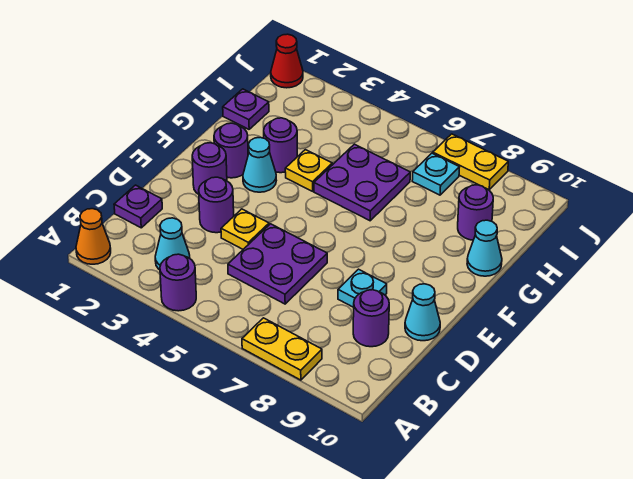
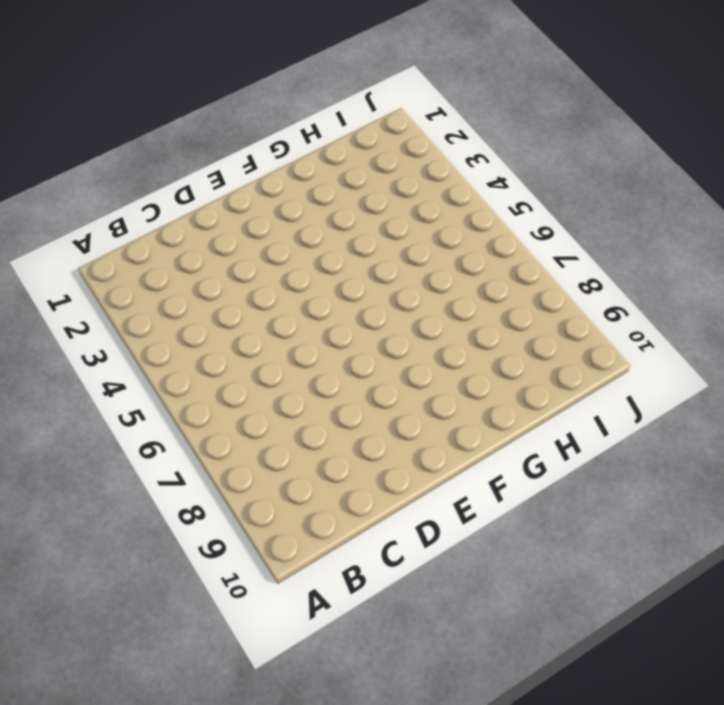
none -> orange 1x1 cone [76,209,111,264]
none -> purple 1x1 round brick [160,254,196,311]
none -> yellow 1x2 plate [242,318,322,380]

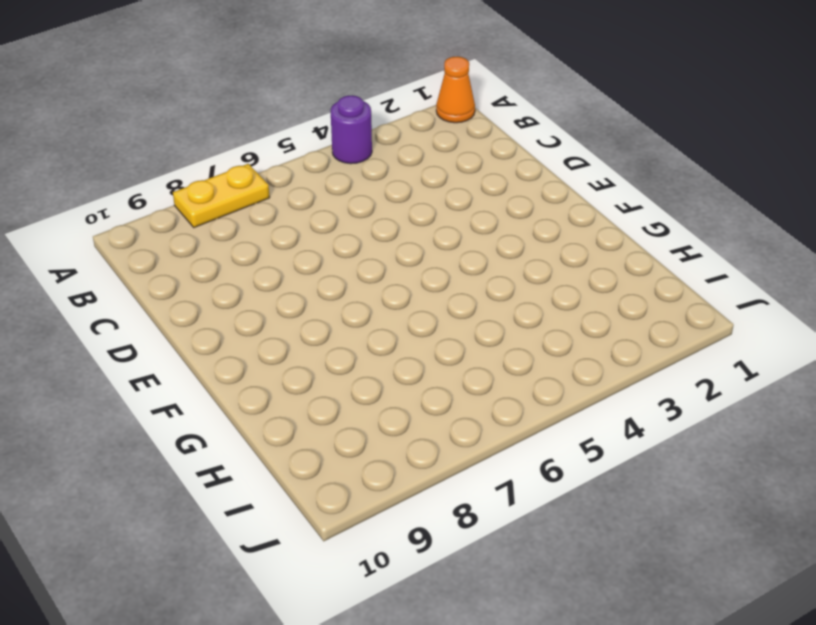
none -> cyan 1x1 cone [155,218,190,270]
none -> purple 1x1 plate [114,185,162,228]
none -> purple 2x2 plate [228,224,327,304]

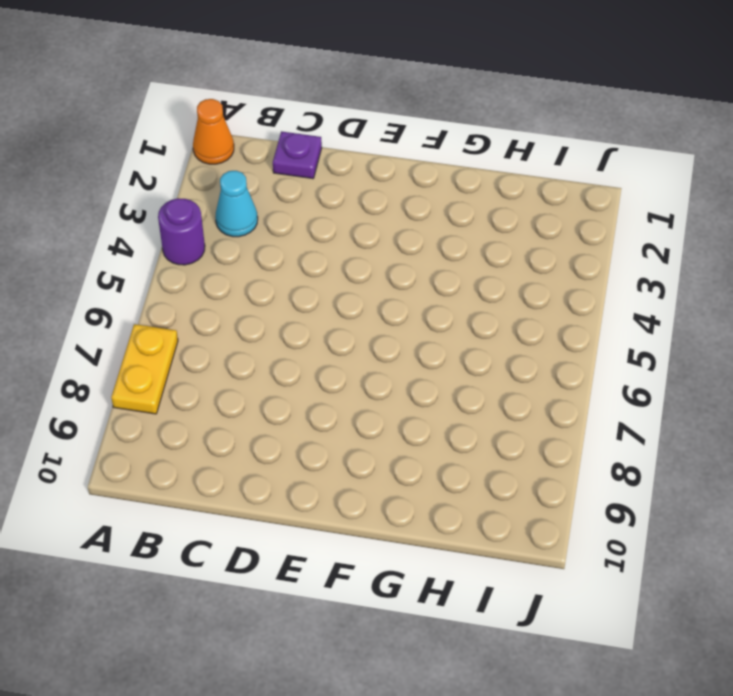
none -> purple 2x2 plate [228,224,327,304]
none -> purple 1x1 round brick [353,290,389,347]
none -> purple 1x1 round brick [199,177,234,233]

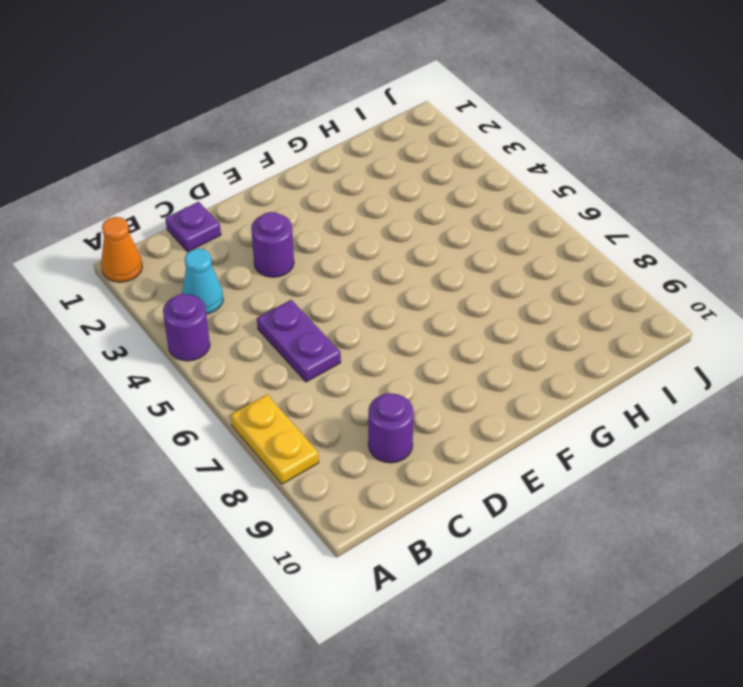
purple 1x2 plate [257,300,341,382] -> purple 2x2 plate [228,224,327,304]
none -> yellow 1x1 plate [221,209,269,249]
none -> cyan 1x1 plate [338,269,387,307]
none -> cyan 1x1 cone [405,284,440,341]

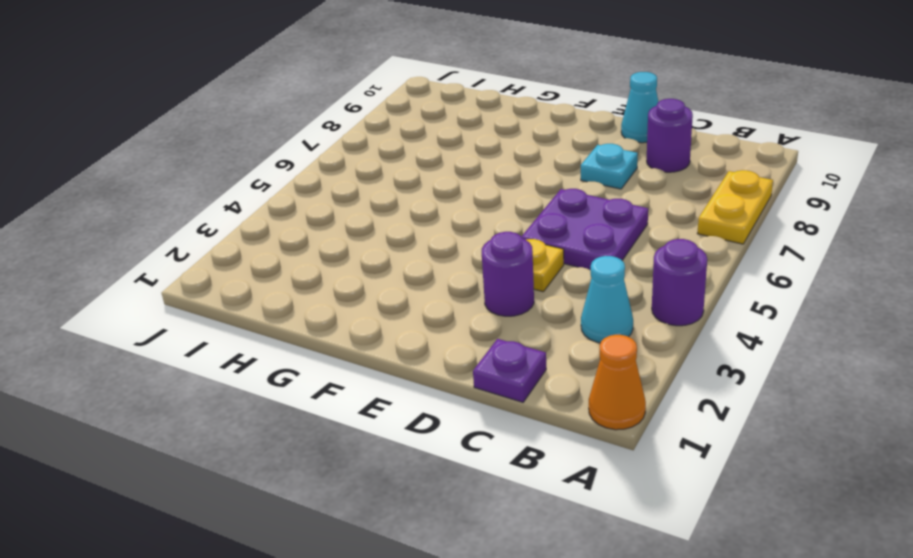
none -> purple 1x1 round brick [192,143,227,194]
none -> purple 1x1 round brick [214,123,248,178]
none -> cyan 1x1 cone [243,137,276,192]

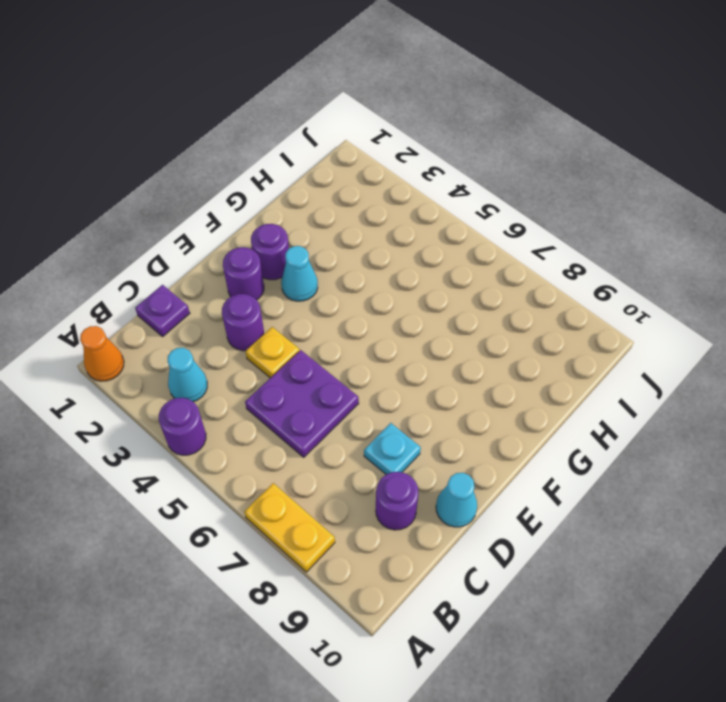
none -> purple 1x1 round brick [264,118,297,173]
none -> yellow 1x1 plate [285,150,332,191]
none -> purple 2x2 plate [314,144,410,221]

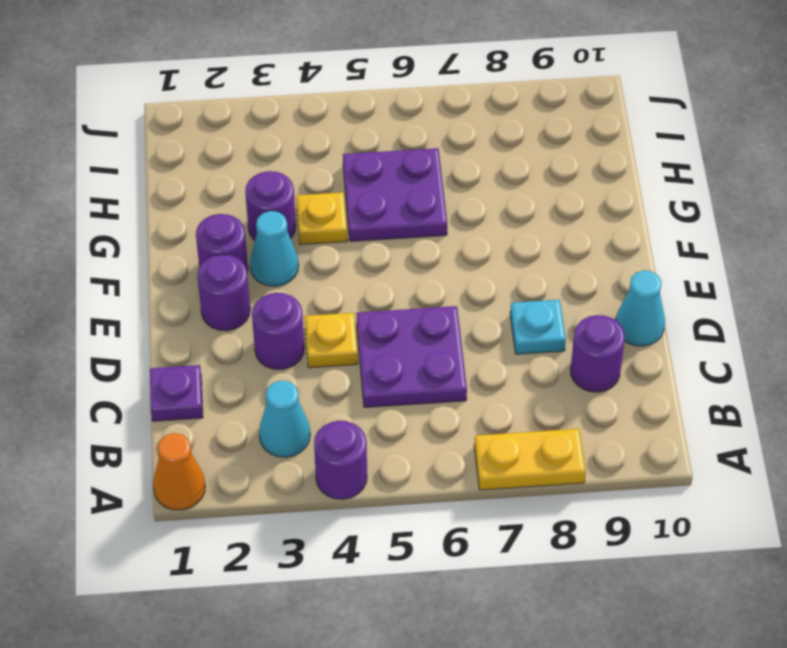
none -> cyan 1x1 cone [467,220,502,276]
none -> purple 1x1 plate [223,89,269,129]
none -> purple 1x1 round brick [458,185,493,240]

